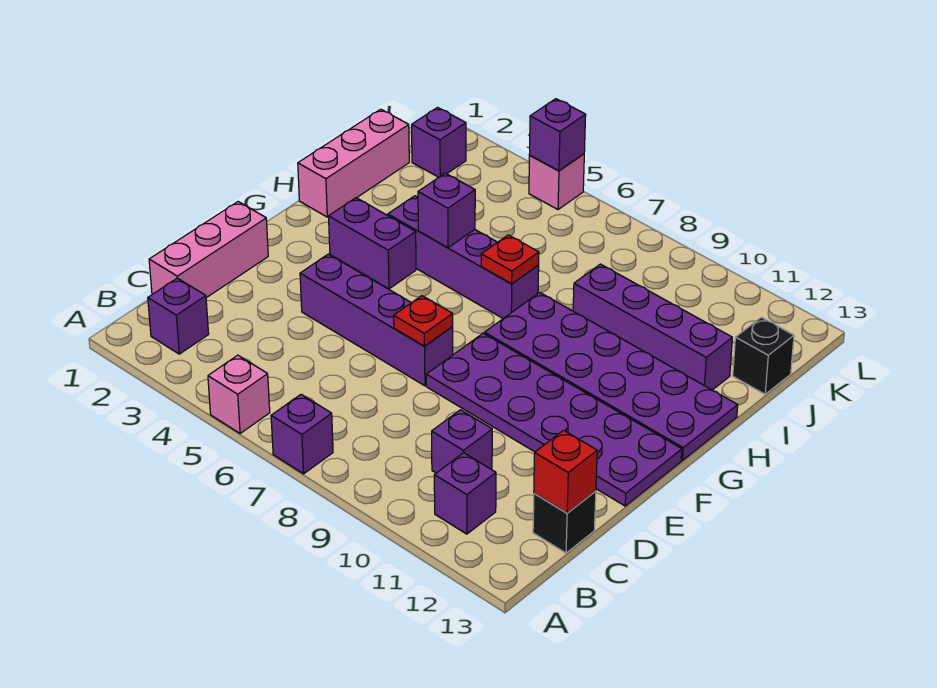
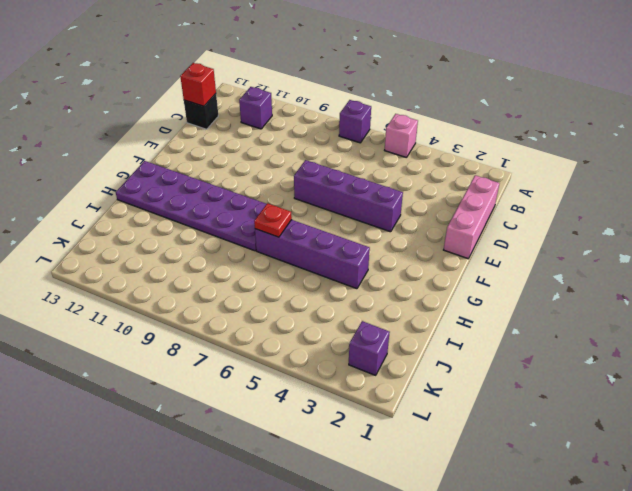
none -> purple 1x1 brick [148,278,209,354]
none -> purple 1x1 brick [432,410,492,473]
none -> purple 2x6 plate [426,333,682,506]

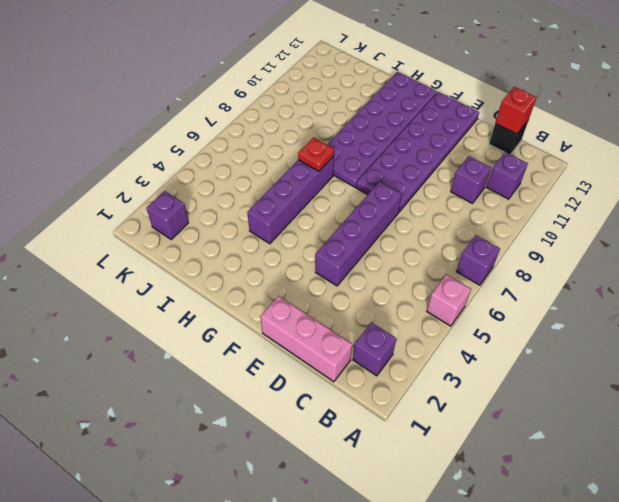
none -> purple 1x2 brick [329,198,416,289]
none -> pink 1x3 brick [298,109,409,217]
none -> purple 1x4 brick [573,264,732,390]

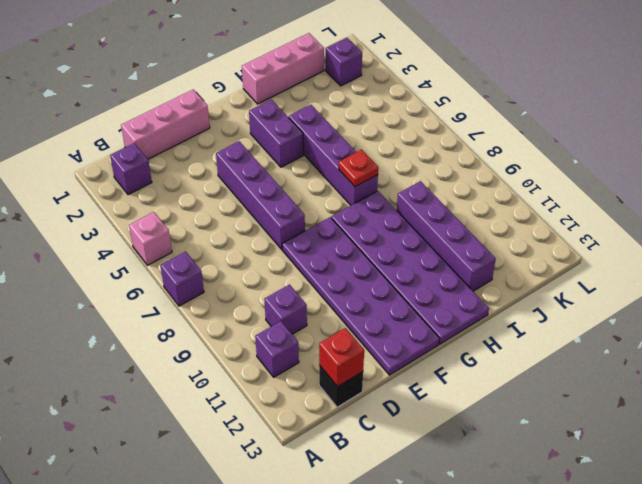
none -> black 1x1 brick [733,317,794,394]
none -> pink 1x1 brick [529,154,584,210]
none -> red 1x1 plate [394,296,453,346]

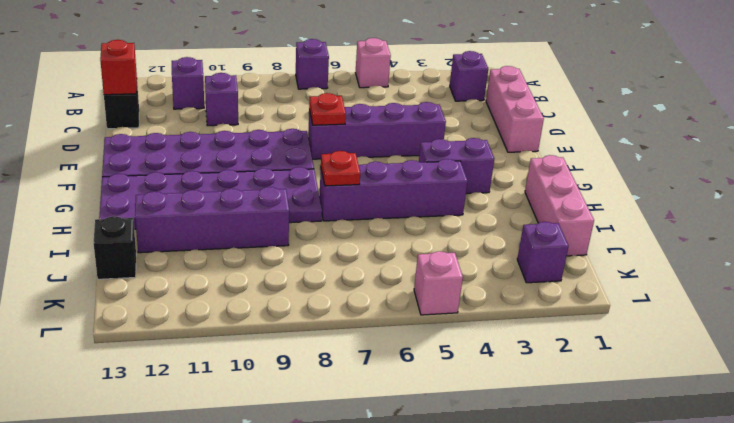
none -> purple 1x1 brick [418,173,475,248]
none -> purple 1x1 brick [529,99,586,171]

